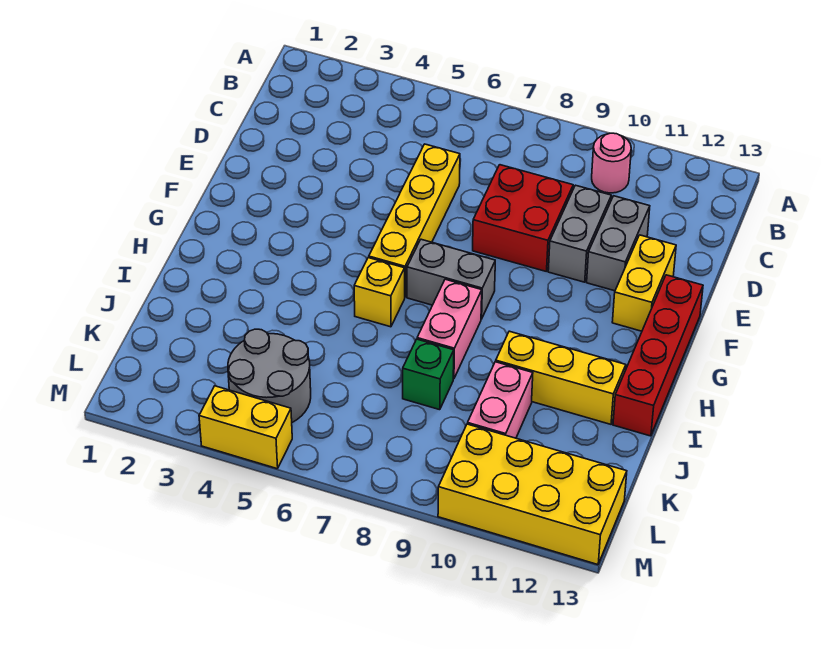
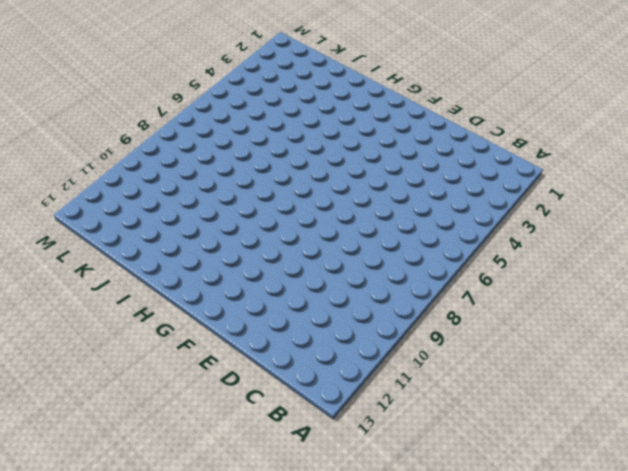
none -> pink 1x1 round brick [592,133,631,193]
none -> yellow 1x4 brick [369,144,460,297]
none -> red 2x2 brick [473,165,573,271]

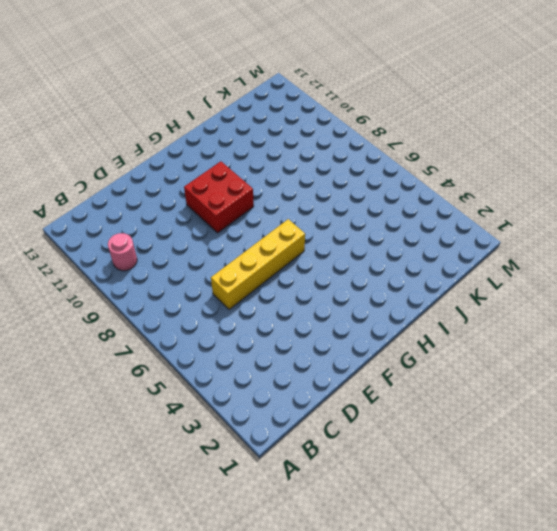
red 2x2 brick [184,161,254,233] -> red 2x2 brick moved to [473,165,573,271]
none -> grey 1x2 brick [548,185,611,282]
none -> grey 1x2 brick [587,196,650,291]
none -> yellow 1x2 brick [612,235,676,331]

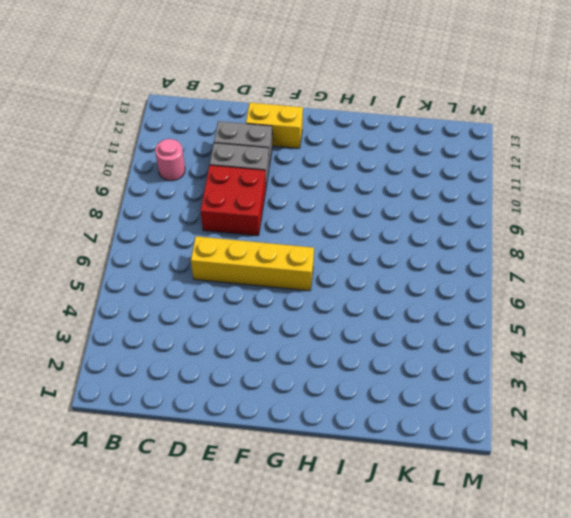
none -> red 1x4 brick [613,275,703,436]
none -> grey 1x2 brick [407,239,495,319]
none -> yellow 1x1 brick [354,258,405,327]

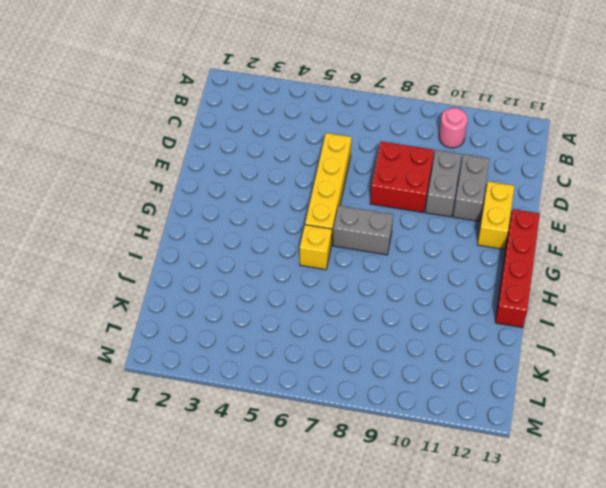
none -> pink 1x2 brick [417,279,482,379]
none -> yellow 1x3 brick [496,331,626,424]
none -> green 1x1 brick [403,339,454,410]

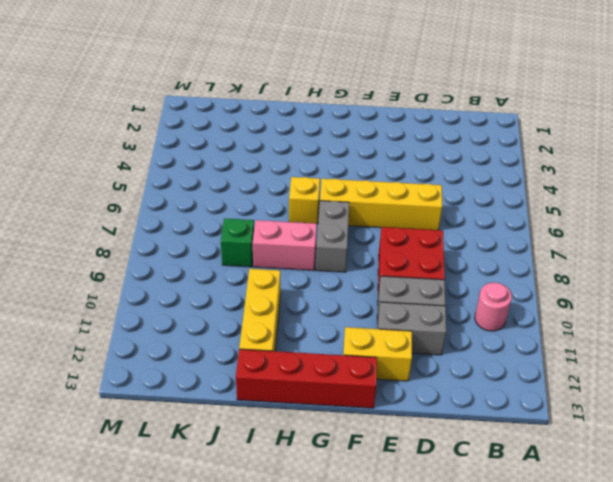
none -> pink 1x2 brick [468,362,533,438]
none -> grey 2x2 round brick [228,329,311,422]
none -> yellow 2x4 brick [438,424,627,565]

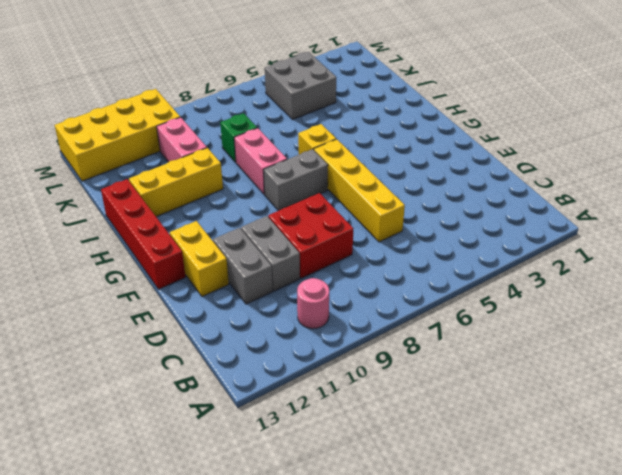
grey 2x2 brick [265,52,336,119] -> grey 2x2 round brick [228,329,311,422]
none -> yellow 1x2 brick [199,386,292,469]

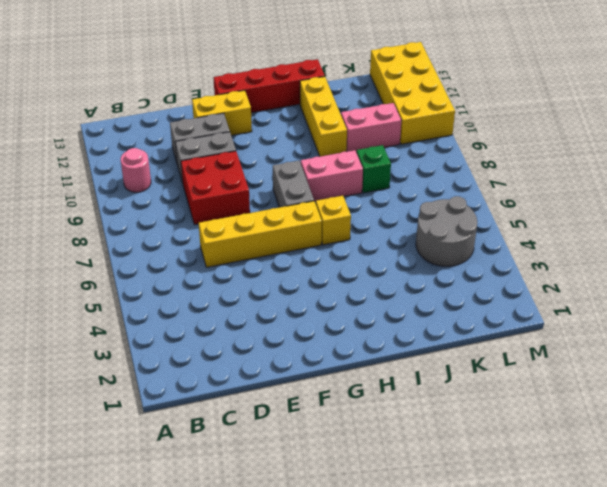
none -> yellow 1x2 brick [199,386,292,469]

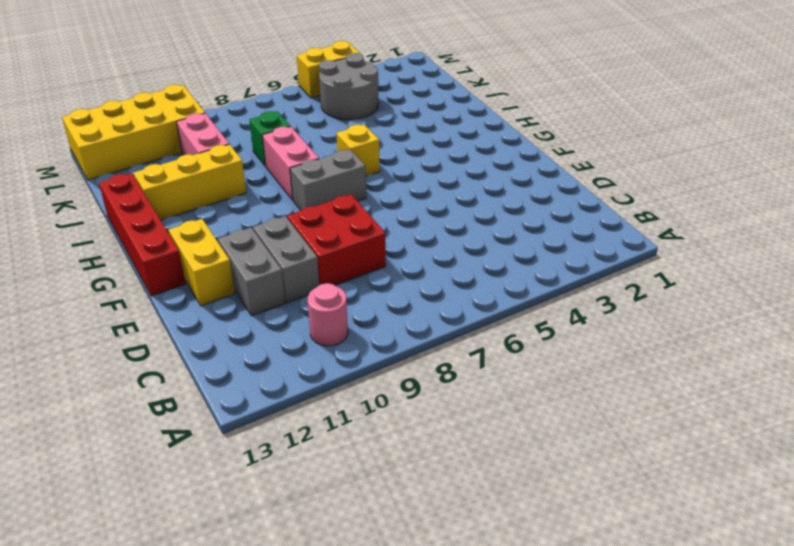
none -> yellow 1x4 brick [369,144,460,297]

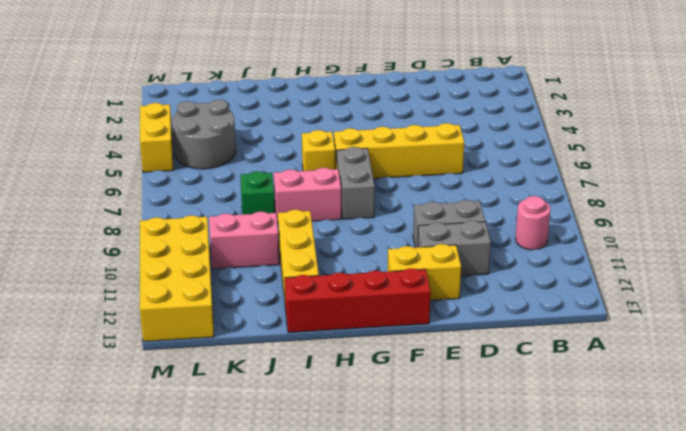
none -> red 2x2 brick [473,165,573,271]

